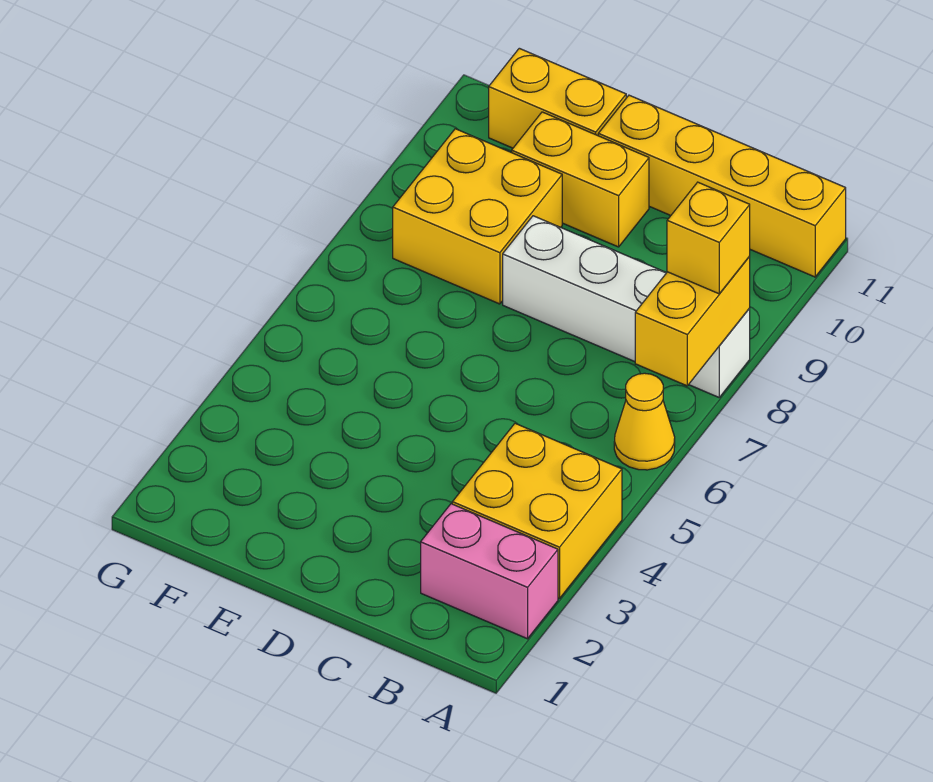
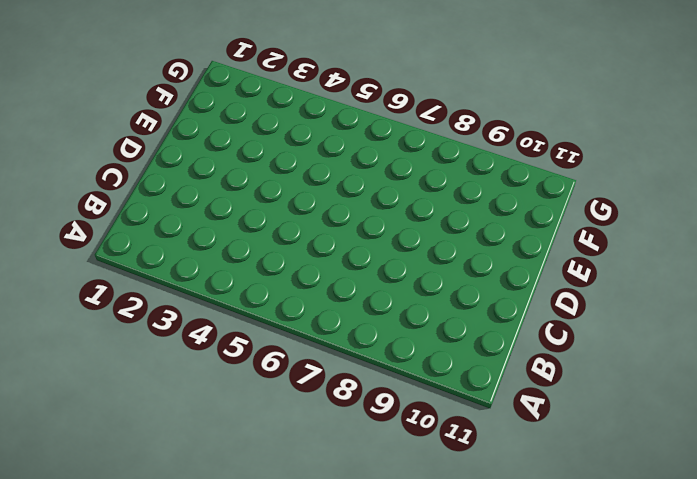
none -> pink 1x2 brick [421,504,558,639]
none -> yellow 2x2 brick [452,423,622,599]

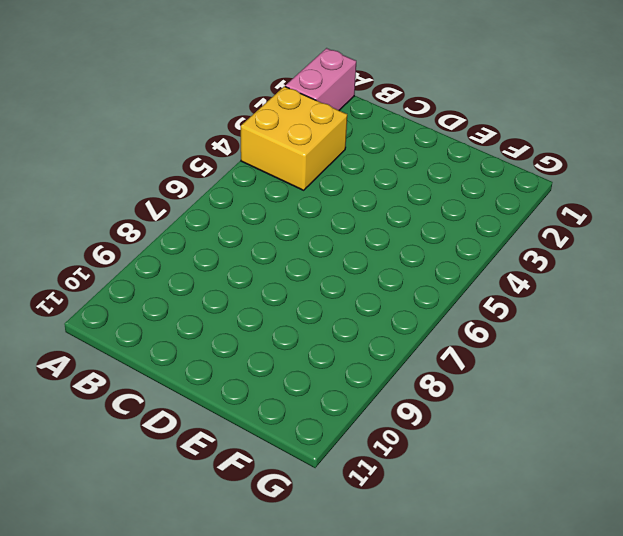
pink 1x2 brick [285,48,356,110] -> pink 1x2 brick turned to [421,504,558,639]
none -> yellow 1x1 cone [614,373,675,470]
none -> white 1x4 brick [503,216,750,397]

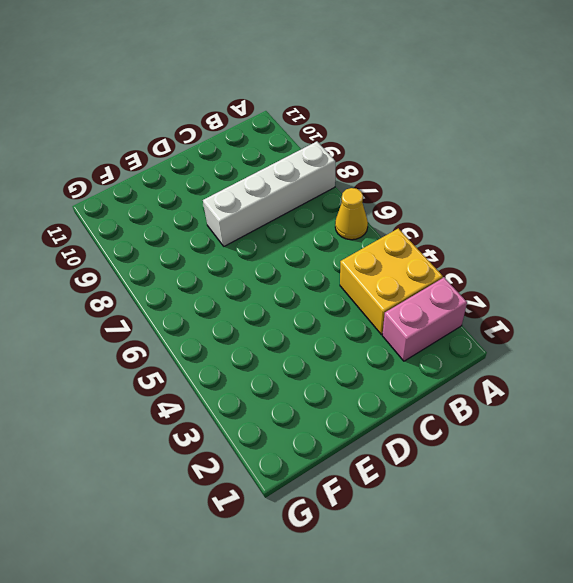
none -> yellow 1x4 brick [598,95,846,277]
none -> yellow 1x2 brick [512,112,649,247]

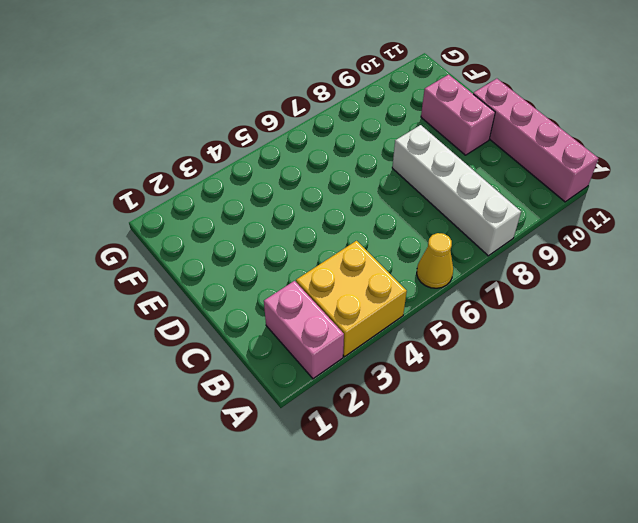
pink 1x4 brick [473,79,598,202] -> yellow 1x4 brick [598,95,846,277]
pink 1x2 brick [421,75,495,155] -> yellow 1x2 brick [512,112,649,247]
none -> yellow 2x2 brick [393,129,562,304]
none -> yellow 1x2 brick [489,48,626,148]

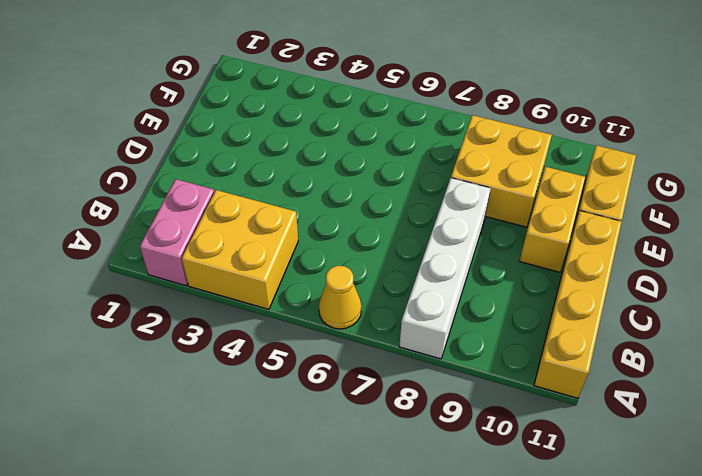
none -> yellow 1x2 brick [635,256,750,386]
none -> yellow 1x1 brick [667,182,750,294]

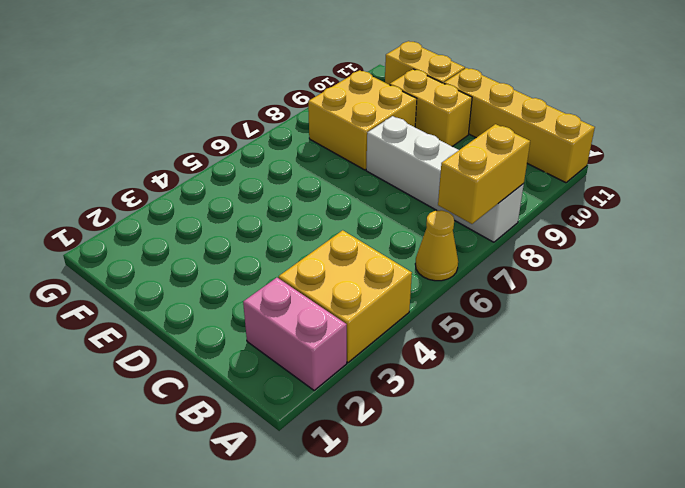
none -> yellow 1x1 brick [667,182,750,294]

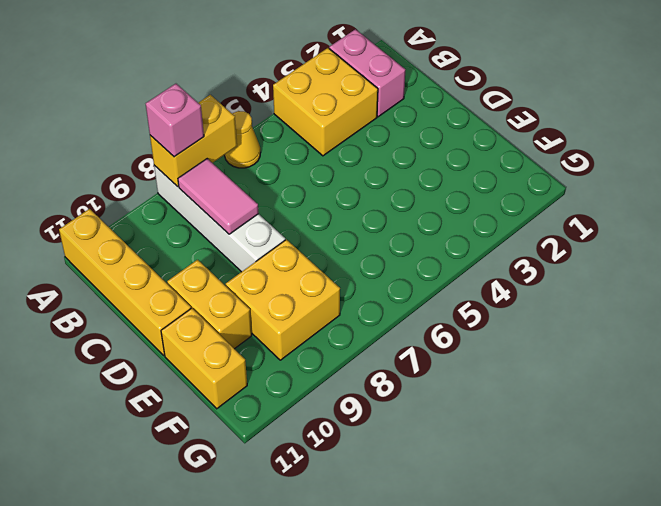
pink 1x1 brick [146,84,204,157] -> yellow 1x1 brick [667,182,750,294]
pink 1x2 tile [178,159,259,234] -> none

